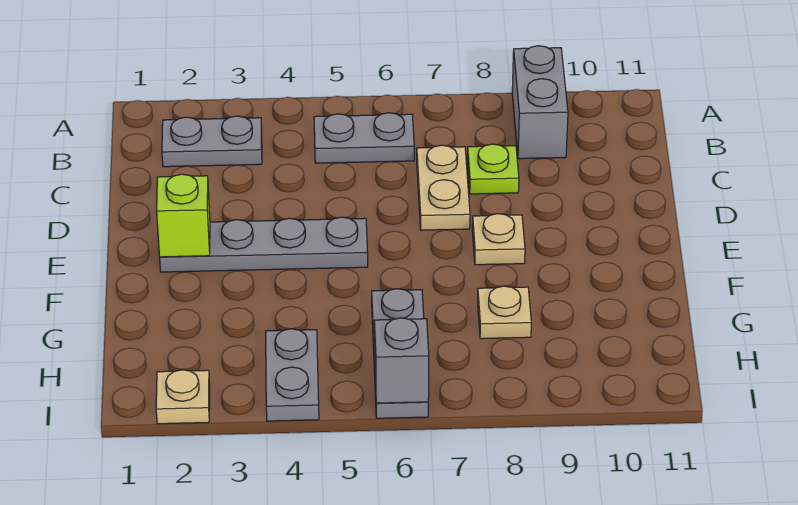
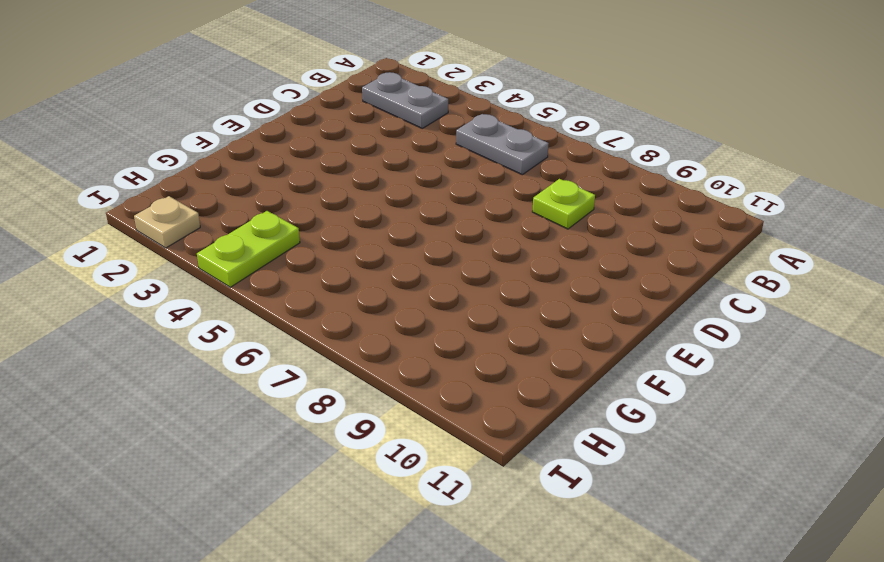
lime 1x2 plate [197,211,300,287] -> grey 1x2 plate [266,329,319,421]
none -> grey 1x2 brick [512,46,568,159]
none -> tan 1x2 plate [417,145,470,230]
none -> grey 1x4 plate [160,217,368,272]

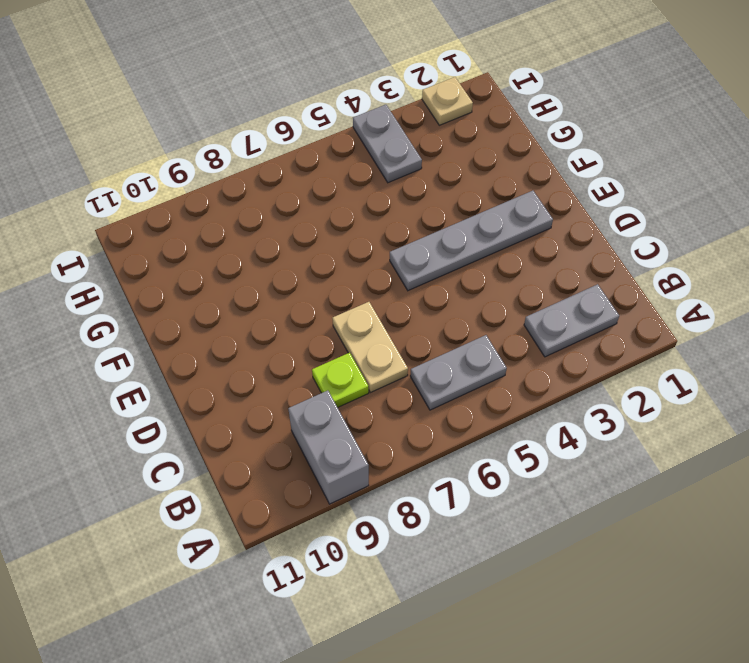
none -> tan 1x1 plate [472,214,525,265]
none -> grey 1x3 plate [372,289,428,418]
none -> tan 1x1 plate [478,286,531,339]

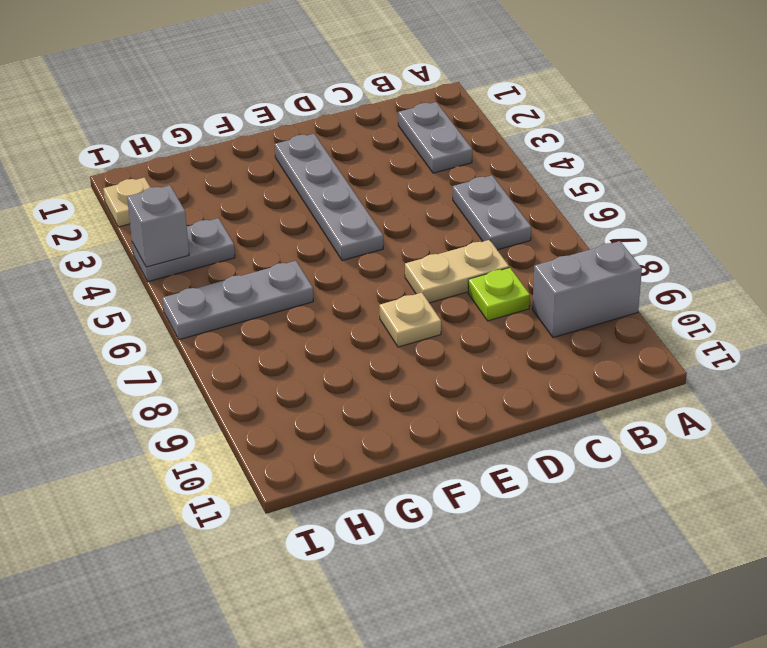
grey 1x1 brick [127,185,189,267] -> grey 1x1 brick moved to [374,318,429,403]
none -> tan 1x1 plate [478,286,531,339]
none -> lime 1x1 brick [157,174,210,257]

